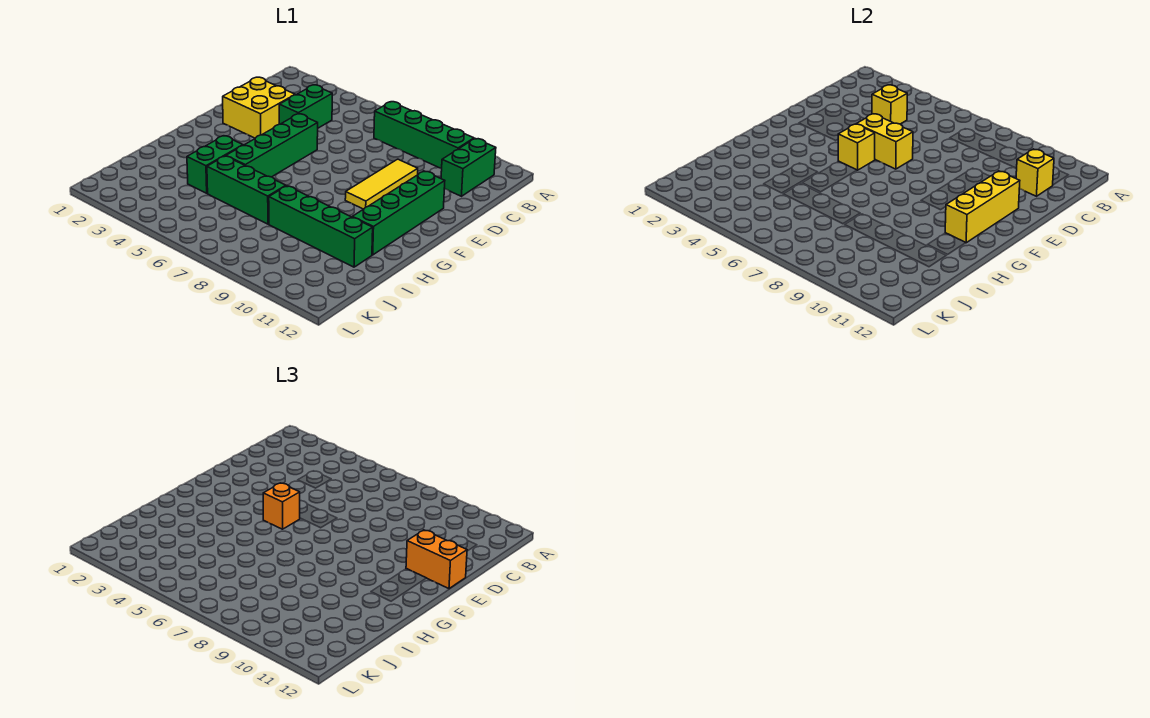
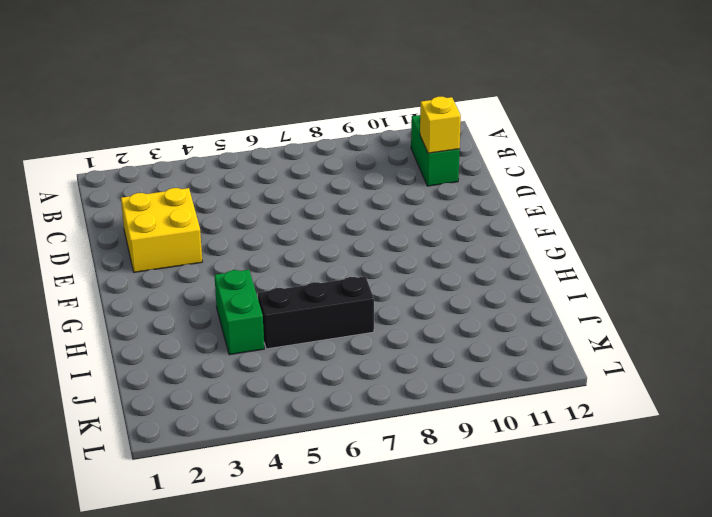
black 1x3 brick [258,276,374,349] -> green 1x3 brick [207,156,286,224]
none -> green 1x4 brick [374,102,474,168]
none -> green 1x2 brick [279,85,332,128]
none -> yellow 1x3 tile [345,159,418,209]

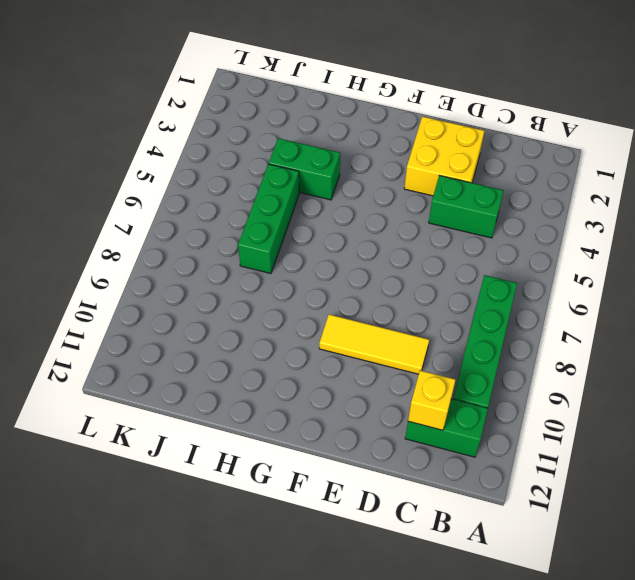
none -> green 1x4 brick [226,114,318,177]
none -> green 1x4 brick [353,171,445,255]
none -> green 1x4 brick [269,186,373,267]

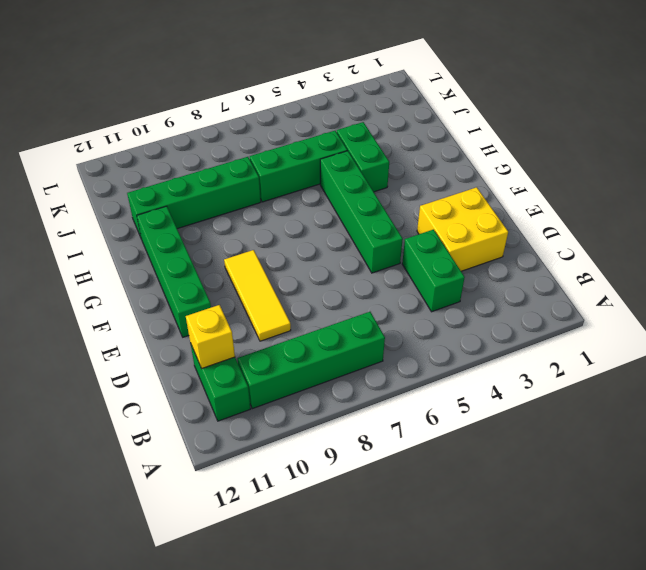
none -> yellow 1x1 brick [872,85,907,124]
none -> yellow 1x2 brick [857,114,913,169]
none -> yellow 1x3 brick [945,171,1020,243]

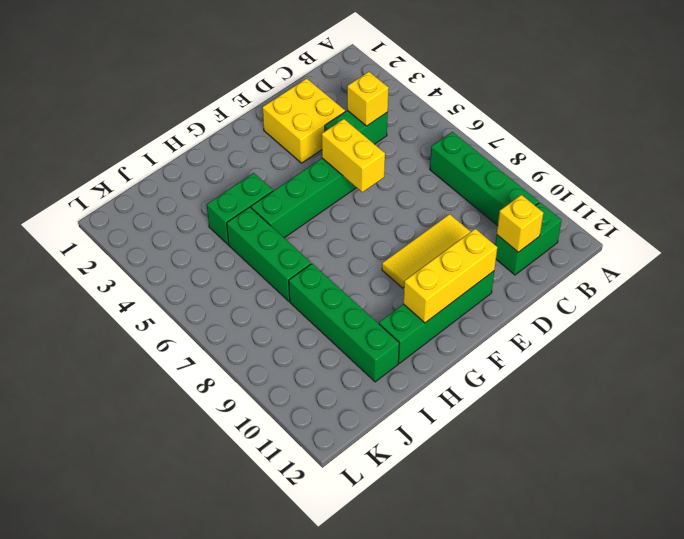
none -> yellow 1x1 brick [838,124,875,170]
none -> orange 1x2 brick [406,530,467,589]
none -> orange 1x1 brick [263,483,300,529]

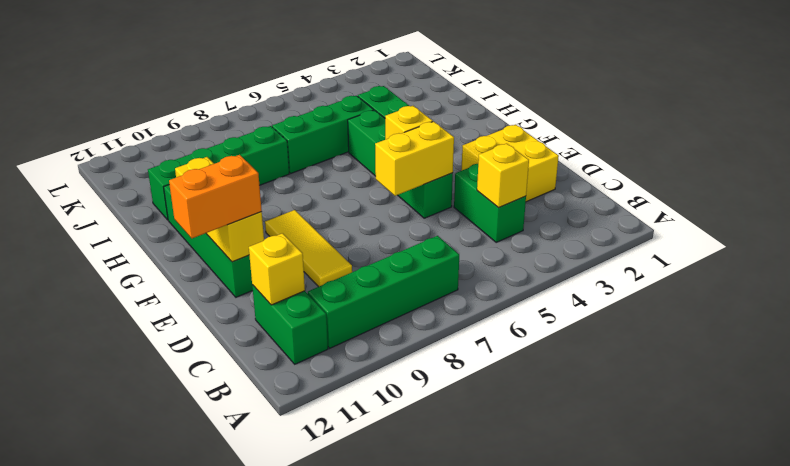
none -> orange 1x1 brick [263,483,300,529]

